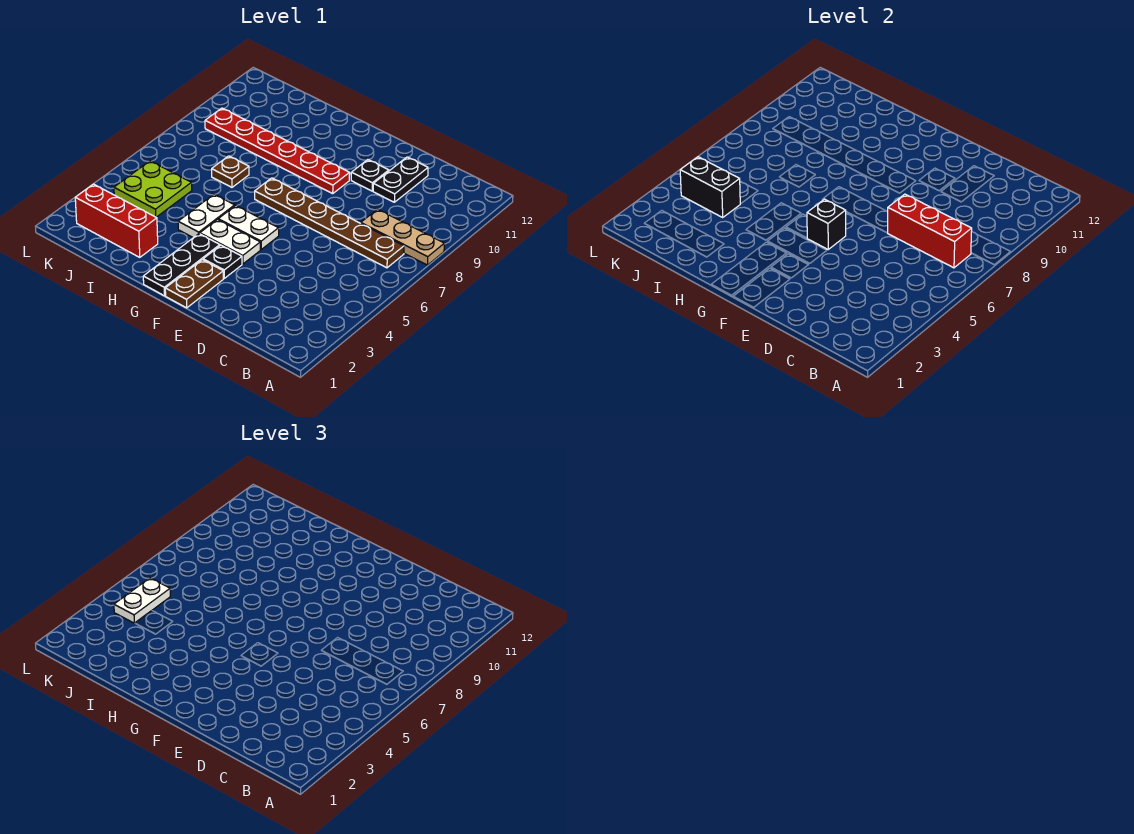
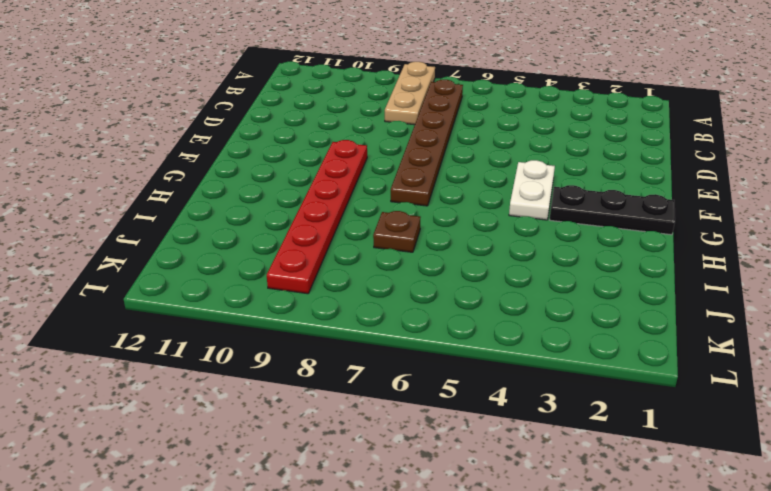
none -> black 1x2 plate [373,157,428,202]
none -> black 1x1 plate [351,160,389,191]
none -> brown 1x2 plate [165,260,223,308]

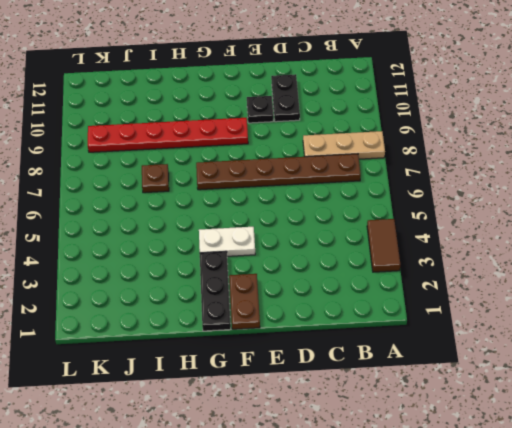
brown 1x2 tile [367,219,400,272] -> none
none -> black 1x1 plate [203,245,242,278]
none -> white 1x2 plate [218,206,279,249]
none -> white 1x2 plate [178,194,235,238]

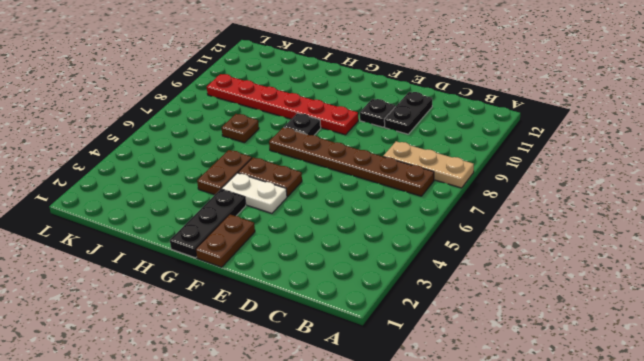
brown 1x2 plate [238,157,302,197] -> white 1x2 plate [218,206,279,249]
black 1x1 plate [284,113,321,135] -> black 1x1 plate moved to [203,245,242,278]
brown 1x2 plate [197,150,252,195] -> white 1x2 plate [178,194,235,238]
none -> red 1x3 brick [75,184,158,257]
none -> lime 2x2 plate [114,161,192,217]
none -> red 1x3 brick [888,194,972,268]

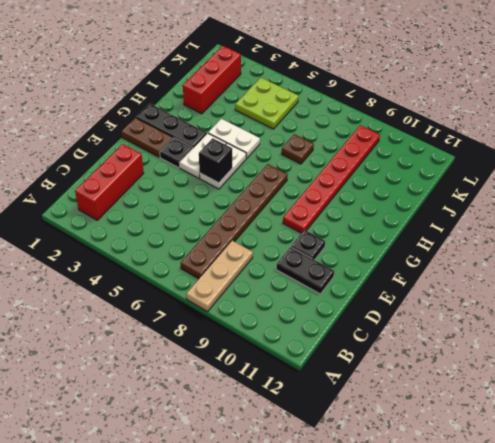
red 1x3 brick [75,144,144,220] -> red 1x3 brick moved to [888,194,972,268]
none -> black 1x2 brick [680,157,740,217]
none -> white 1x2 plate [114,578,170,623]

